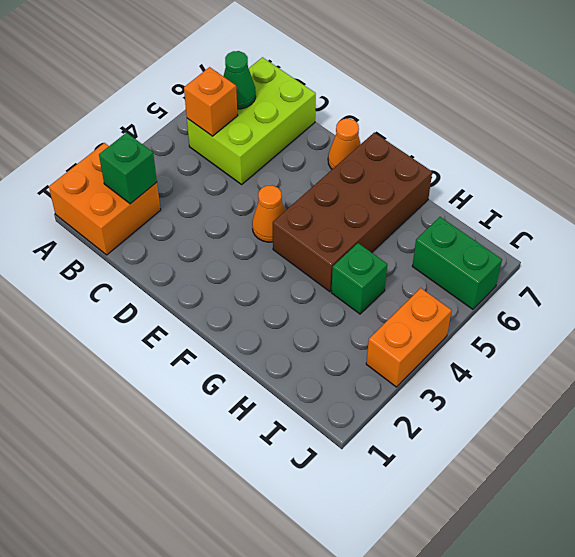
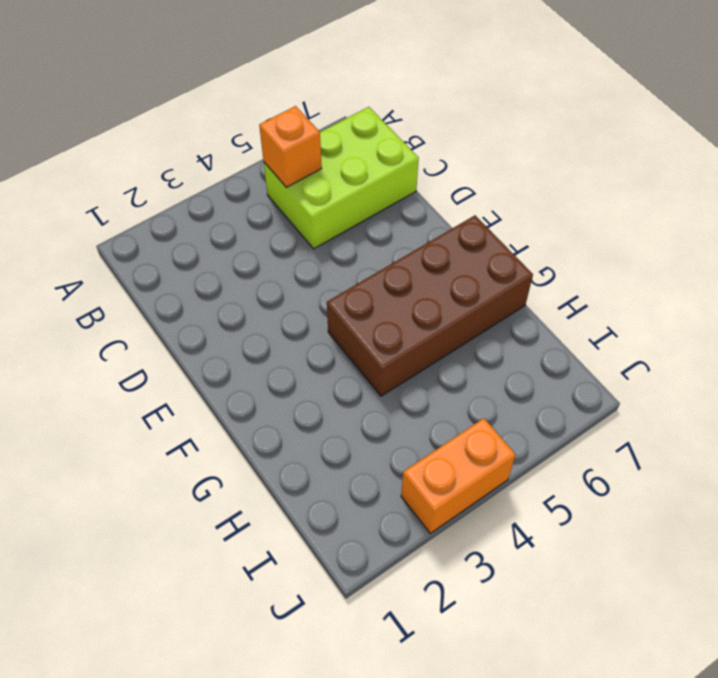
none -> orange 2x2 brick [49,143,161,255]
none -> orange 1x1 cone [252,185,285,242]

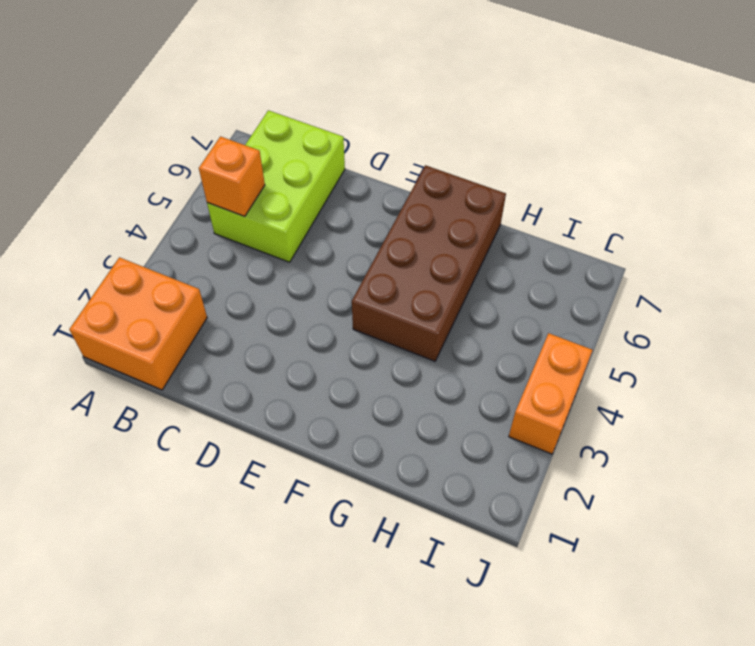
none -> orange 1x1 cone [252,185,285,242]
none -> orange 1x1 cone [328,119,361,169]

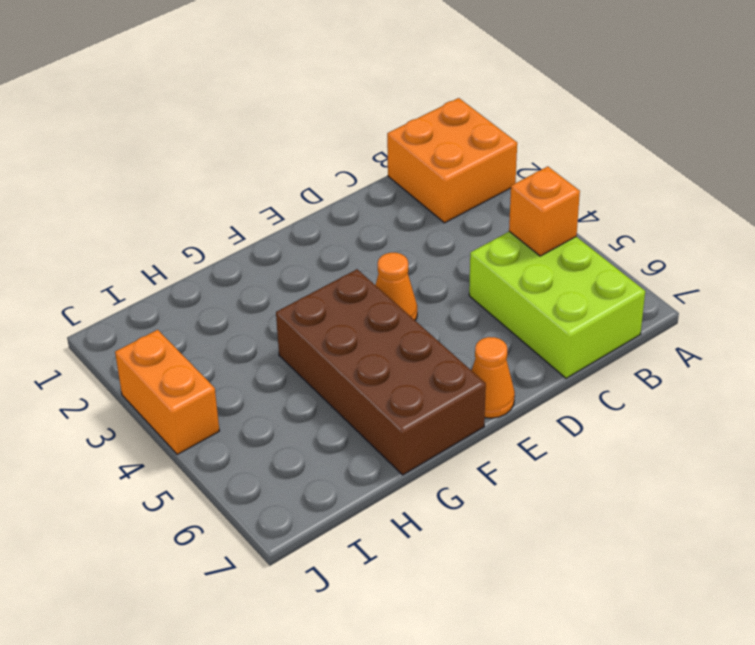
none -> green 1x1 brick [331,243,387,314]
none -> green 1x2 brick [412,217,502,309]

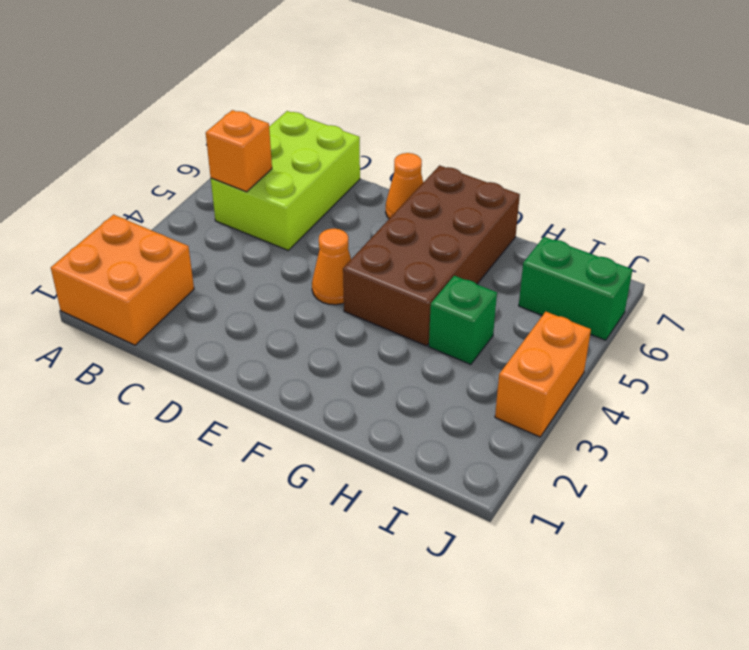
none -> green 1x1 brick [99,133,157,204]
none -> green 1x1 cone [223,51,256,109]

